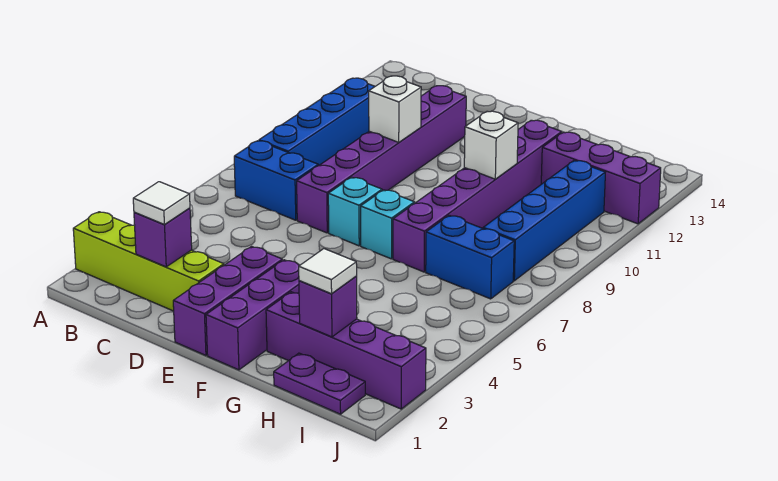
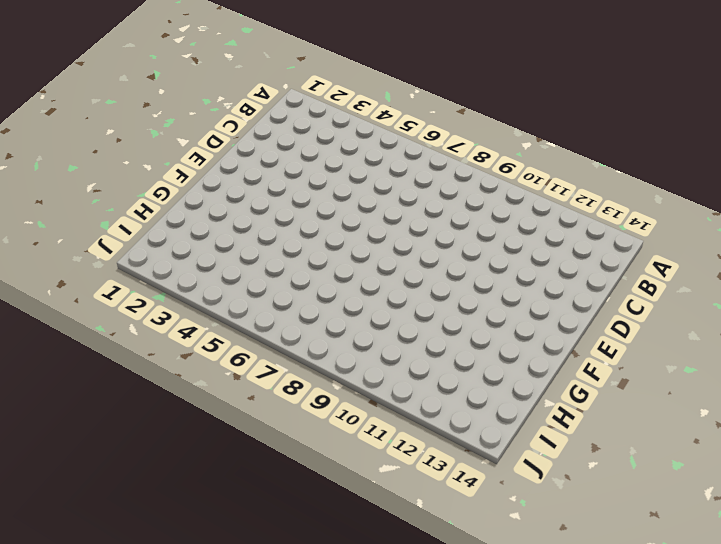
none -> lime 1x4 brick [73,212,224,311]
none -> blue 1x2 brick [234,141,318,220]
none -> blue 1x4 brick [259,78,375,166]

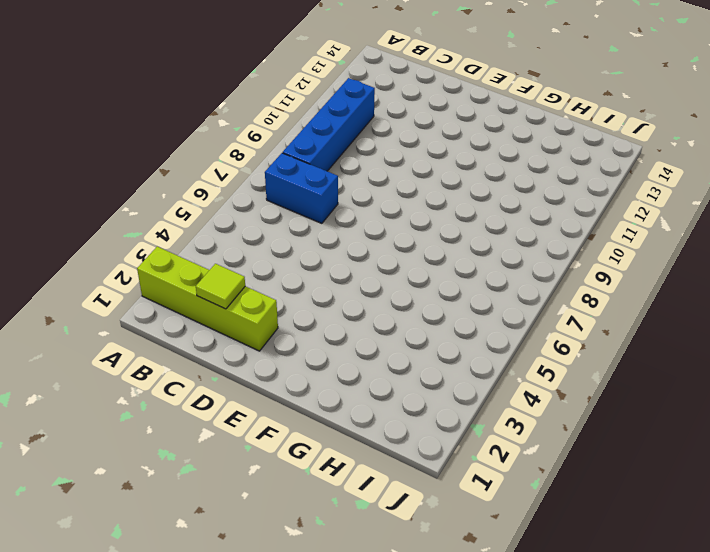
lime 1x1 tile [196,264,245,309] -> purple 1x1 brick [134,208,192,267]
none -> purple 1x6 brick [297,86,466,233]
none -> purple 1x3 brick [173,246,282,355]
none -> cyan 1x1 brick [328,177,382,246]

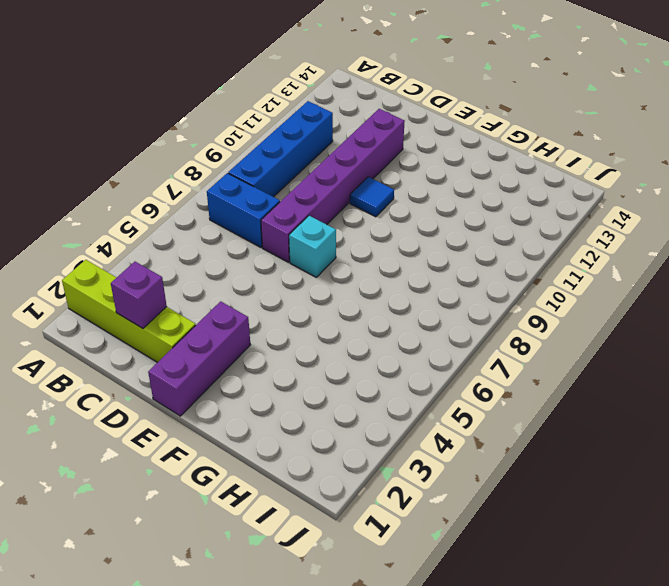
blue 1x1 tile [350,177,394,217] -> none
none -> purple 1x3 brick [206,260,299,370]
none -> cyan 1x1 brick [361,190,415,259]
none -> purple 1x4 brick [266,292,426,409]

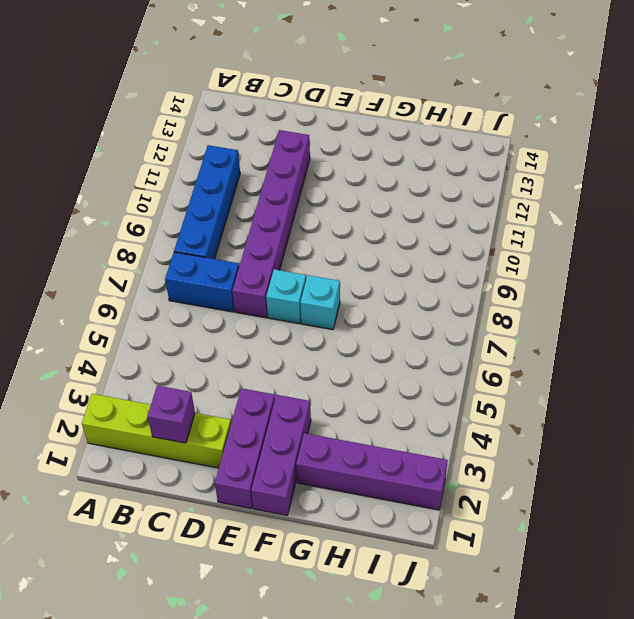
none -> purple 1x6 brick [393,120,562,272]
none -> purple 1x2 plate [274,353,365,414]
none -> blue 1x2 brick [426,215,514,299]

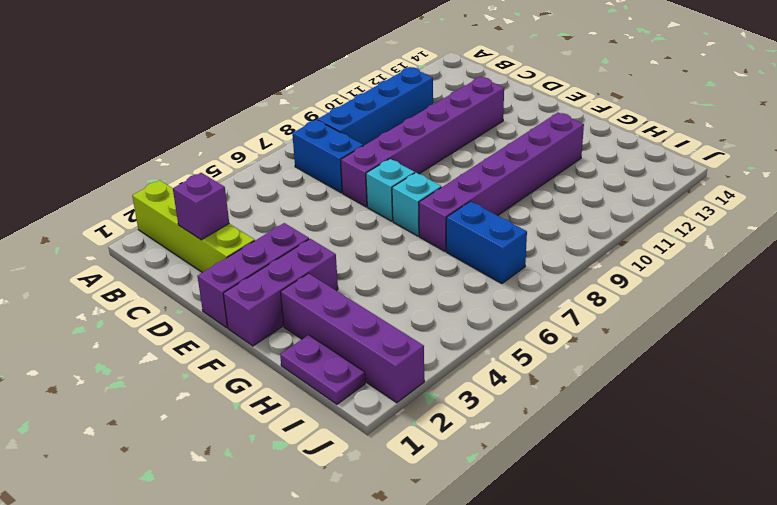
none -> purple 1x3 brick [541,132,661,224]
none -> blue 1x4 brick [483,161,606,281]
none -> white 1x1 brick [369,76,421,142]

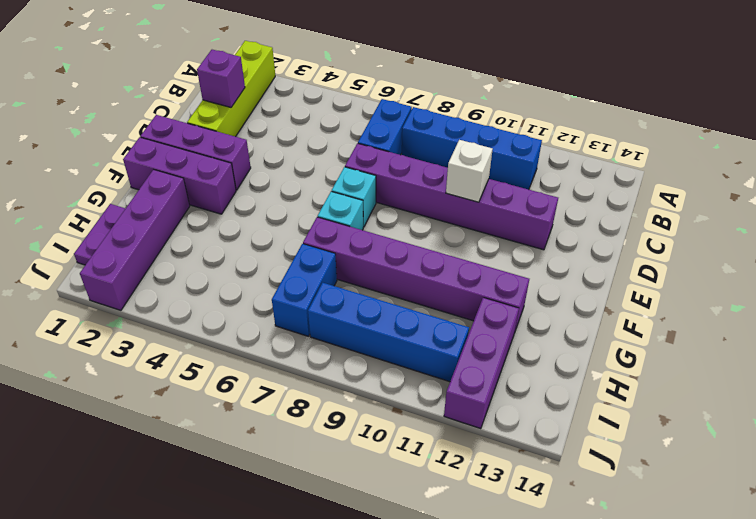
none -> white 1x1 brick [464,111,518,179]
none -> purple 1x1 brick [299,276,357,337]
none -> white 1x1 tile [133,182,190,224]

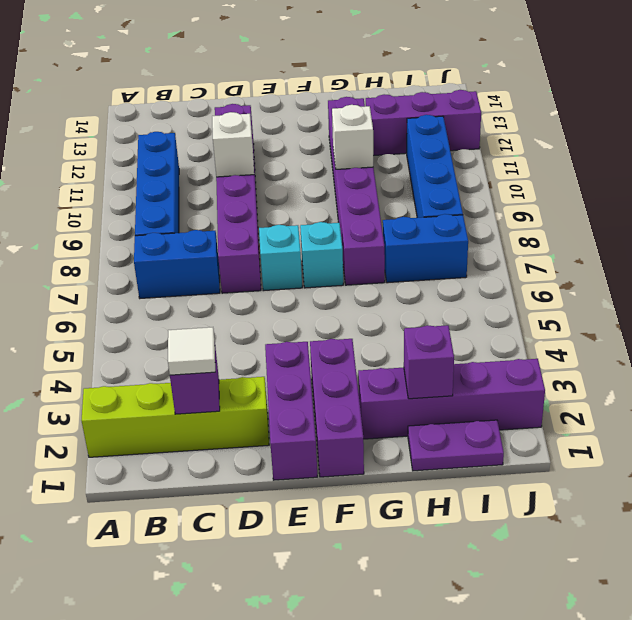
none -> white 1x1 tile [299,249,357,294]

